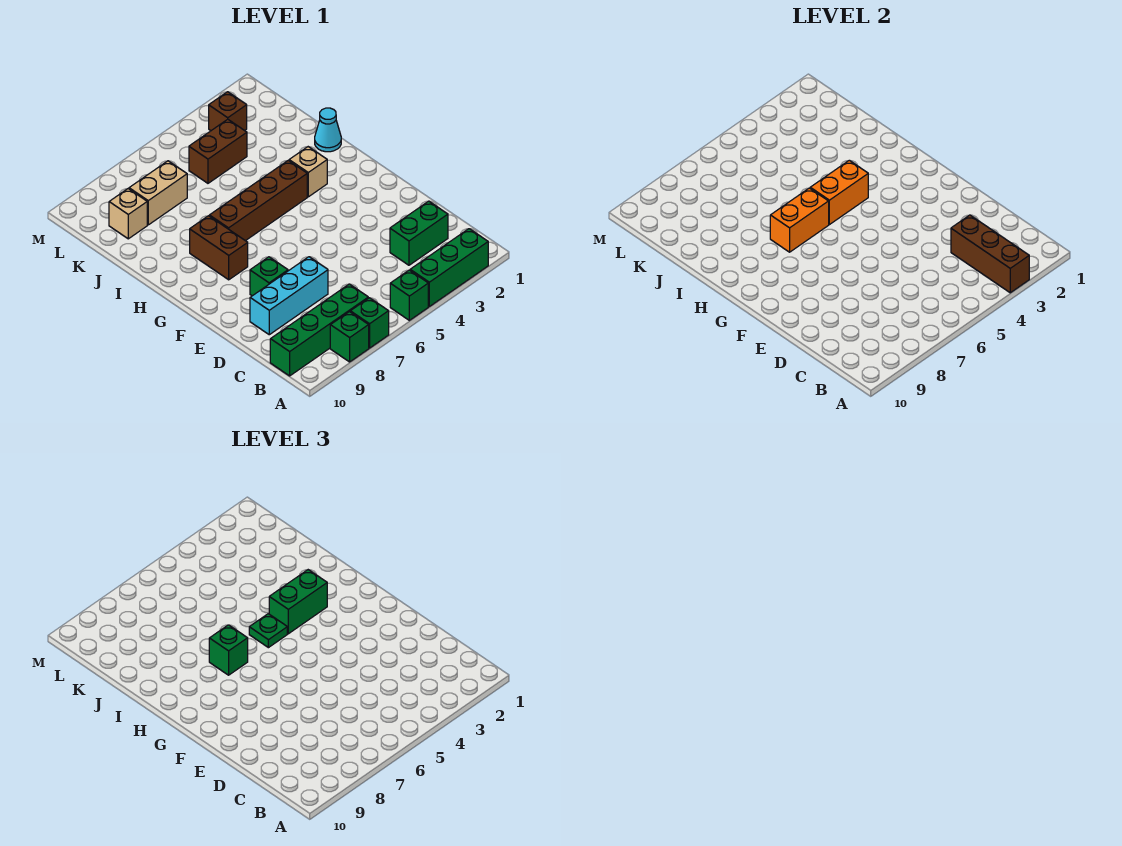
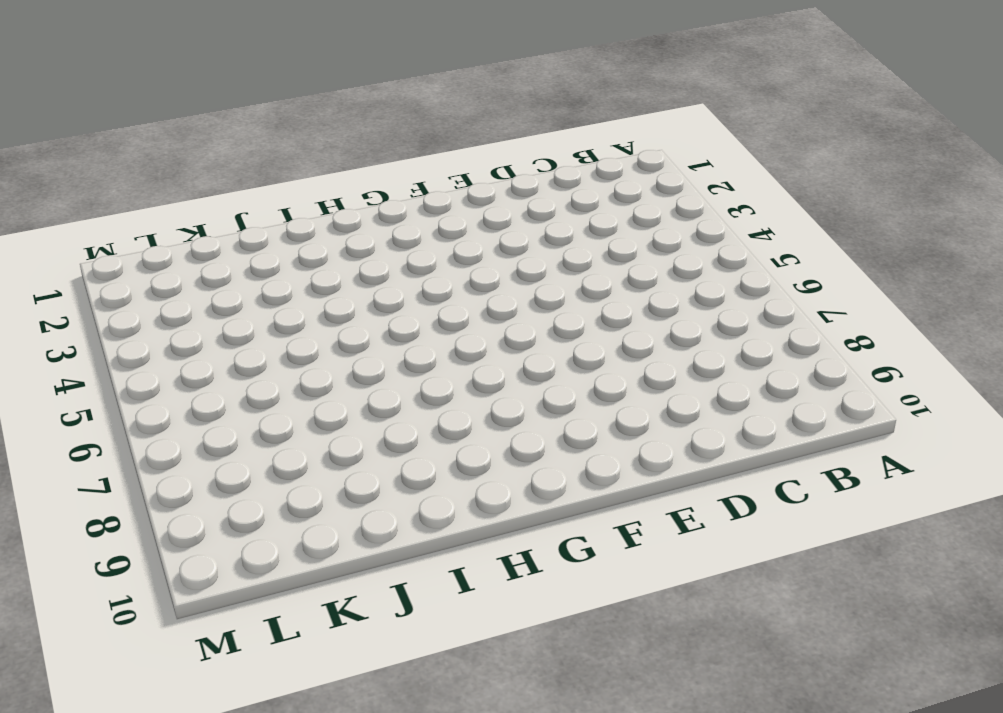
none -> green 1x3 brick [410,229,488,306]
none -> green 1x1 brick [390,270,428,320]
none -> green 1x1 brick [350,298,389,348]

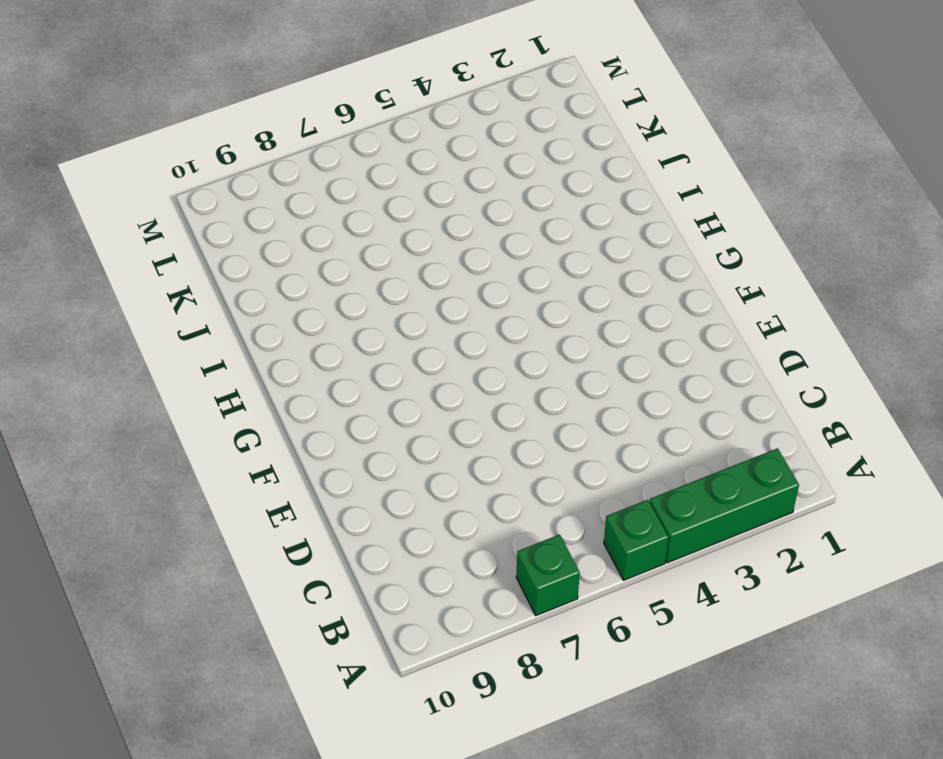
none -> green 1x1 brick [330,312,369,362]
none -> green 1x4 brick [270,284,368,376]
none -> green 1x2 brick [390,201,448,265]

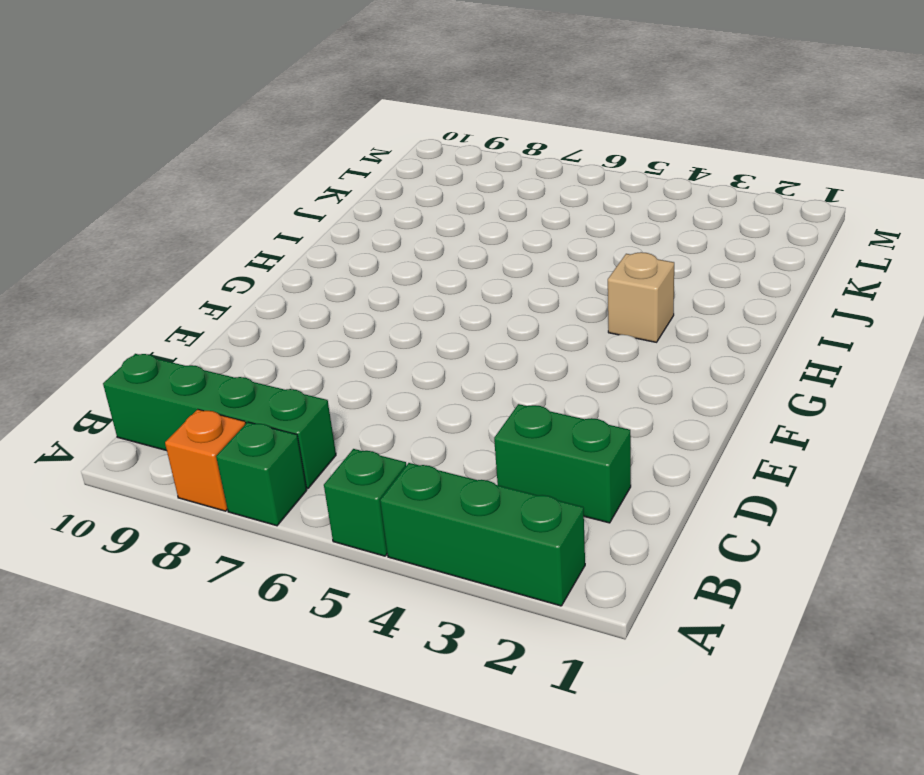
orange 1x1 brick [165,409,246,511] -> green 1x1 brick [330,312,369,362]
none -> cyan 1x3 brick [250,257,328,335]
none -> green 1x1 brick [250,257,288,296]
none -> brown 1x2 brick [190,216,248,280]

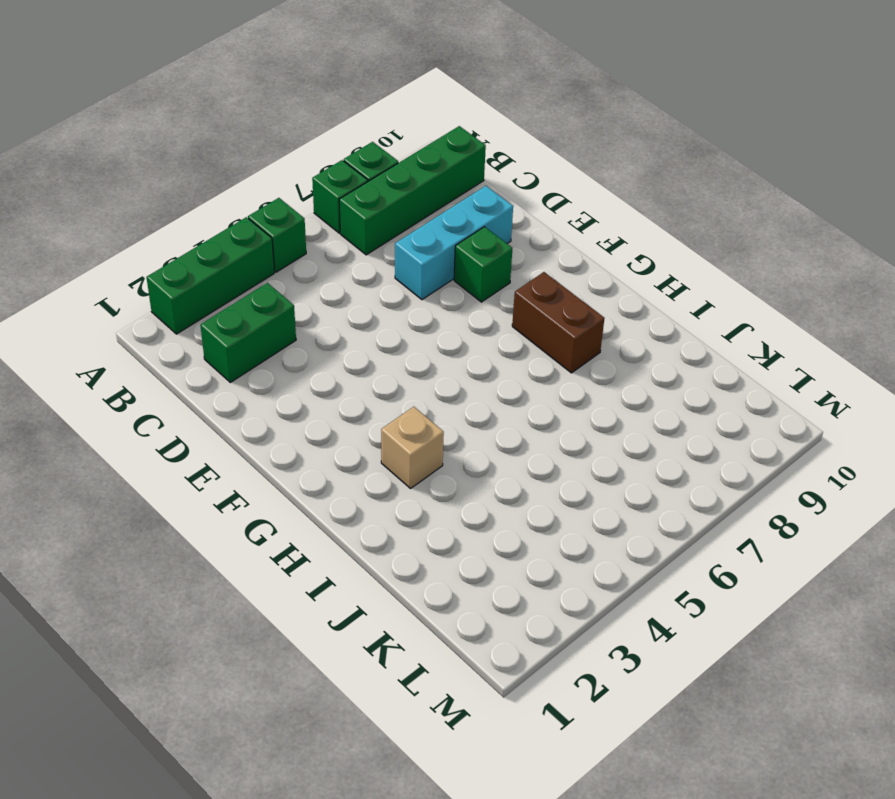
none -> brown 1x4 brick [209,160,307,241]
none -> cyan 1x1 cone [315,108,341,152]
none -> brown 1x2 brick [189,119,247,183]

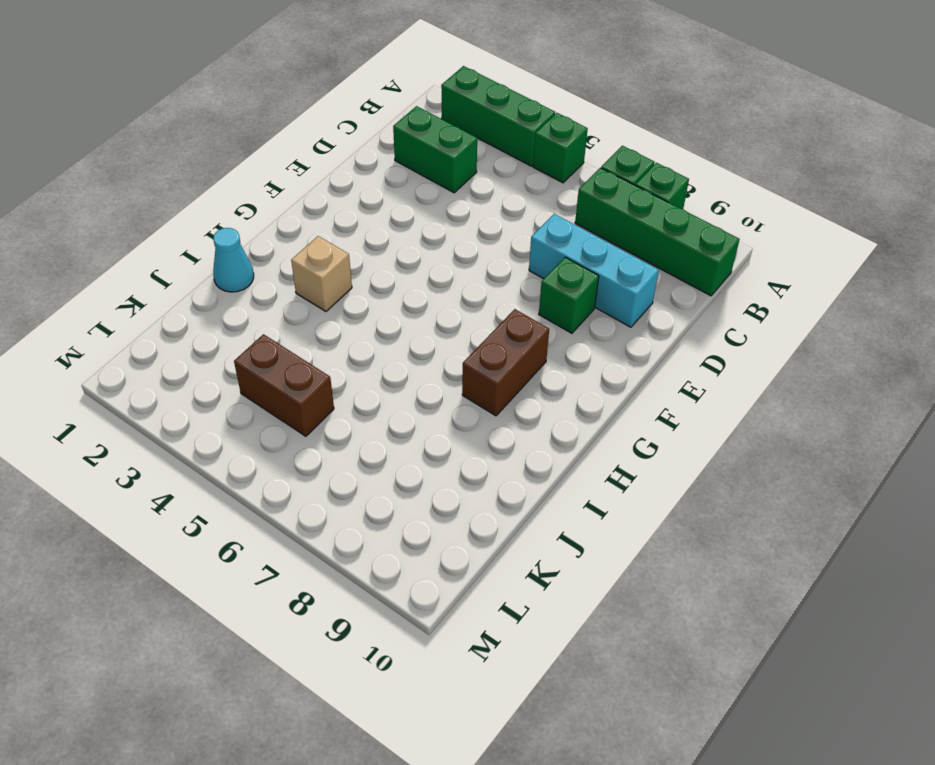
none -> brown 1x4 brick [209,160,307,241]
none -> tan 1x2 brick [129,161,187,225]
none -> tan 1x1 brick [109,189,147,239]

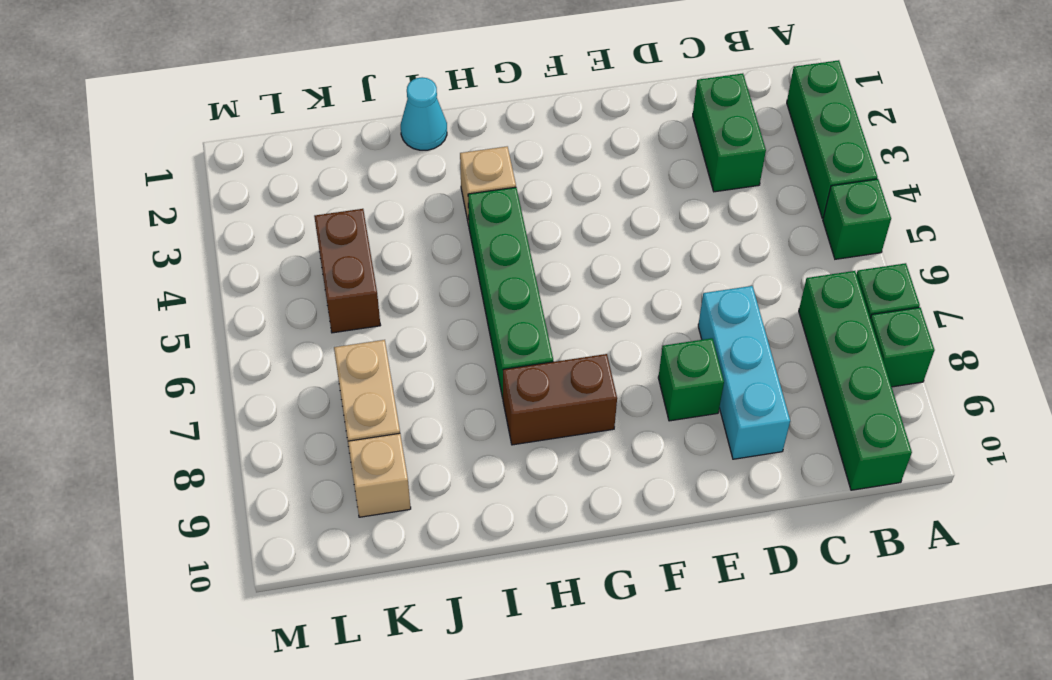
green 1x4 brick [468,187,553,398] -> brown 1x4 brick [209,160,307,241]
none -> brown 1x1 brick [209,92,247,131]
none -> brown 1x3 brick [951,215,1029,293]
none -> orange 1x2 brick [810,160,868,225]

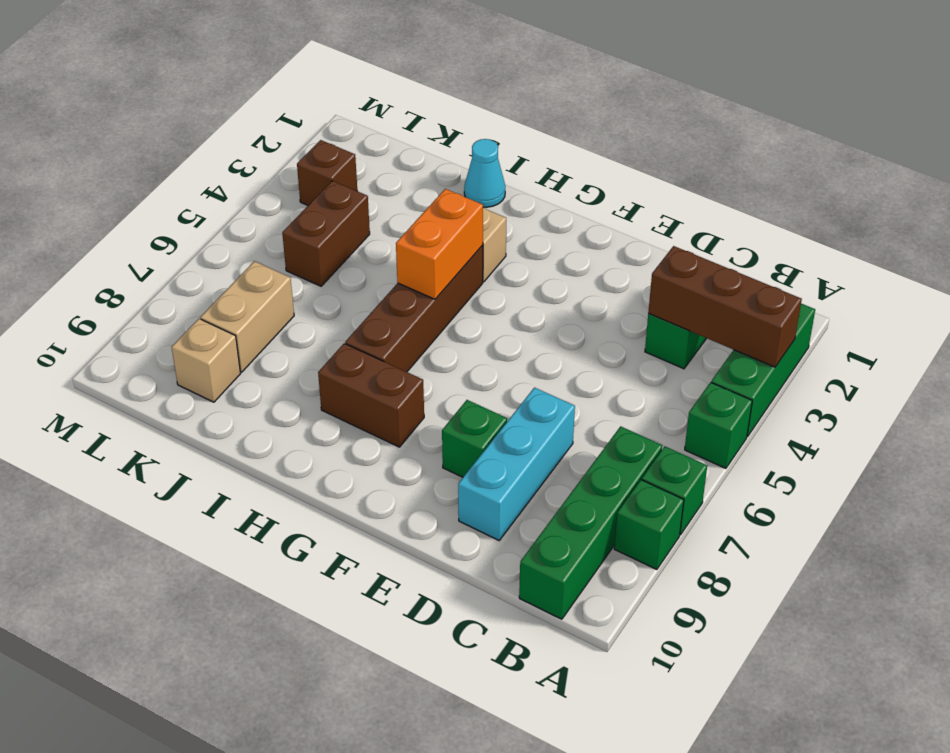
none -> orange 1x2 brick [770,188,829,252]
none -> green 1x2 brick [269,570,327,634]
none -> green 1x1 plate [249,614,287,648]

